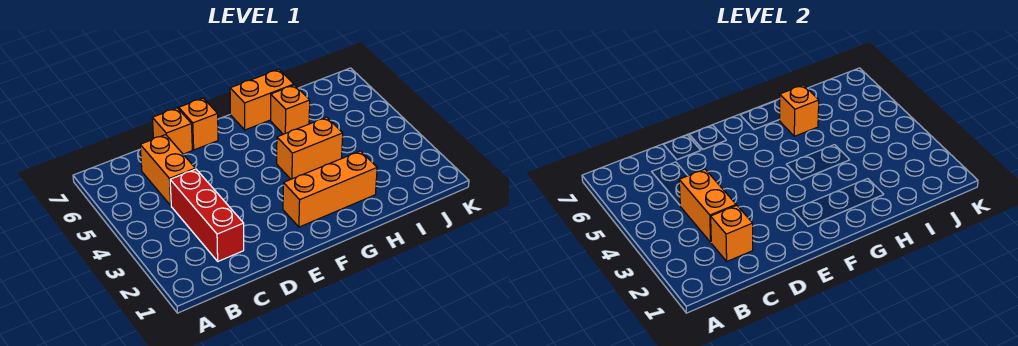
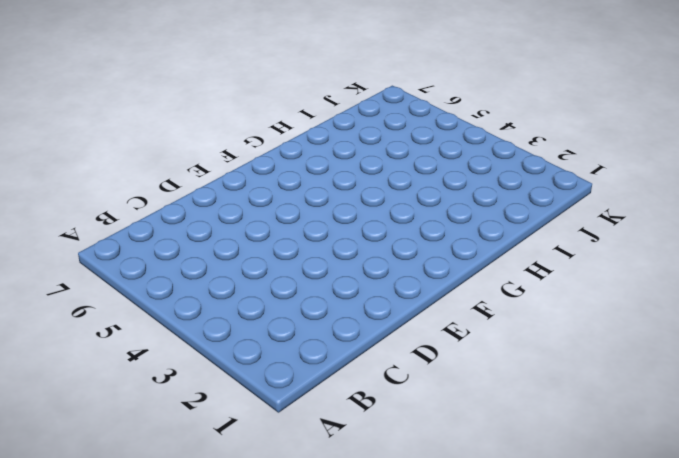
none -> red 1x3 brick [170,169,244,261]
none -> orange 1x2 brick [140,135,195,205]

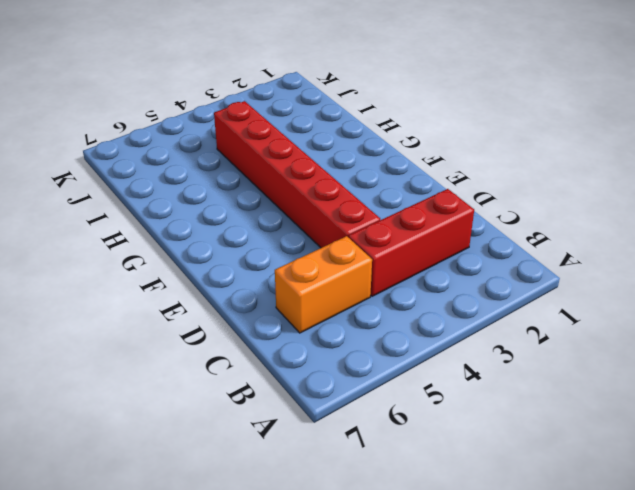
red 1x6 brick [214,101,380,248] -> orange 1x2 brick [277,117,343,179]
none -> orange 1x1 brick [152,108,192,154]
none -> orange 1x1 brick [179,98,218,150]

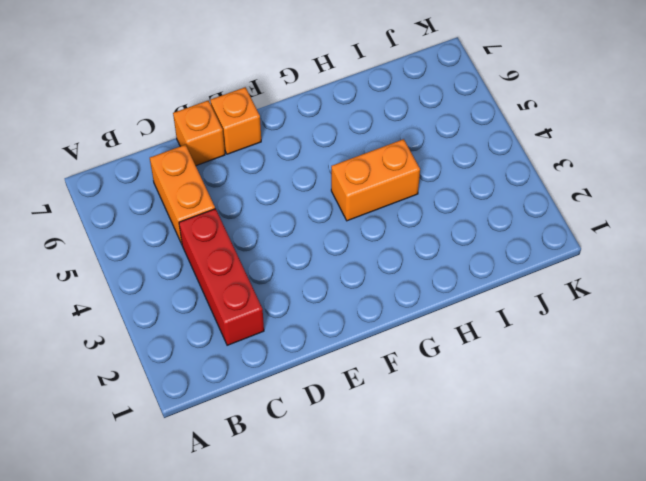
none -> orange 1x3 brick [283,151,377,227]
none -> orange 1x2 brick [230,69,294,130]

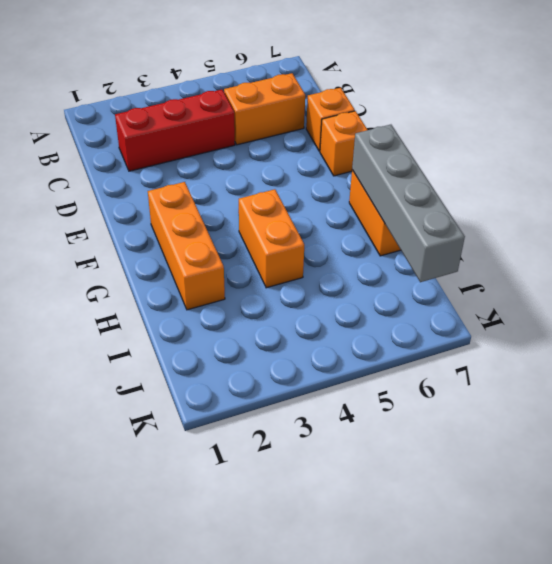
grey 1x4 brick [352,125,465,282] -> none
none -> orange 1x1 brick [271,85,310,134]
none -> orange 1x1 brick [711,205,753,261]

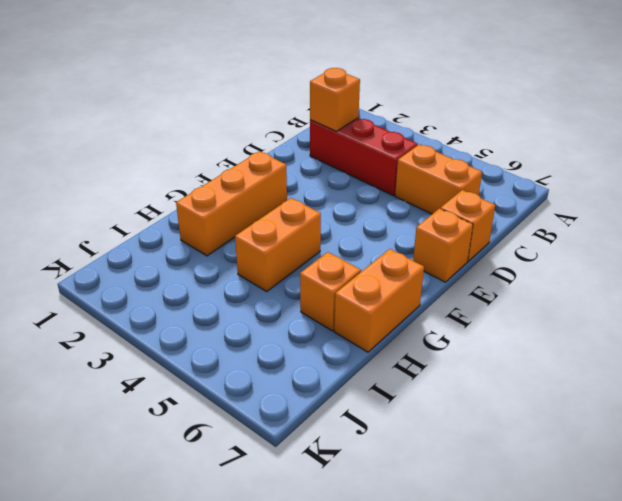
none -> orange 1x2 brick [679,169,736,242]
none -> orange 1x1 brick [779,85,819,136]

